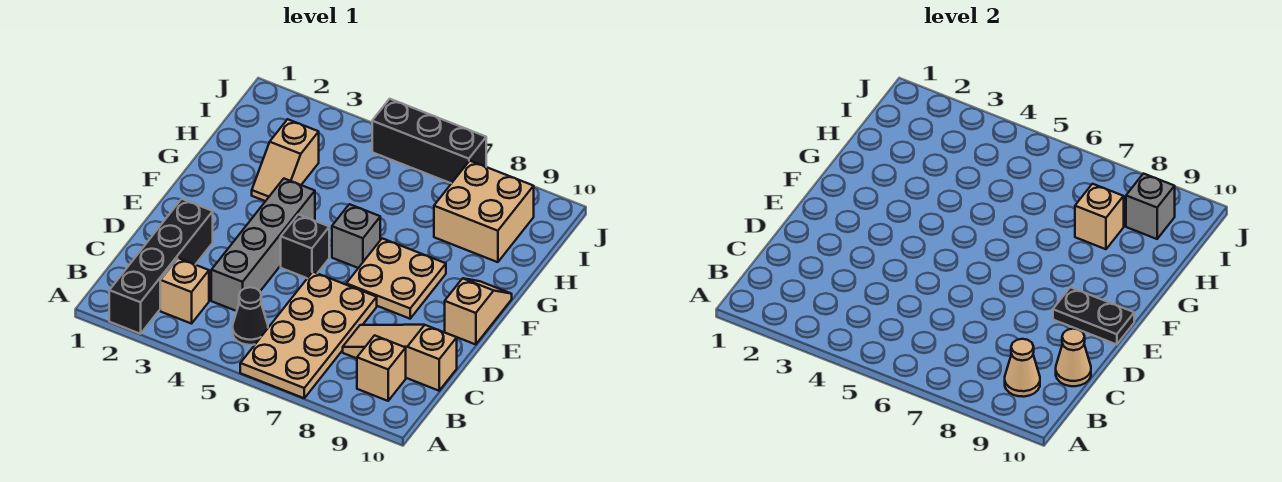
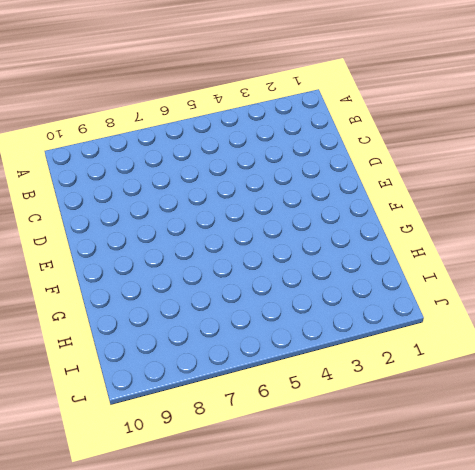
none -> black 1x4 brick [109,199,213,334]
none -> tan 2x4 plate [240,272,377,398]
none -> tan 1x1 brick [160,258,209,324]

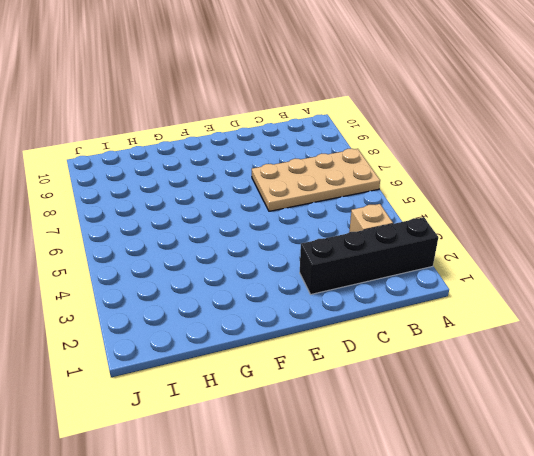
none -> black 1x1 cone [233,287,268,345]
none -> tan 1x1 brick [357,335,406,401]
none -> grey 1x4 brick [211,179,315,311]

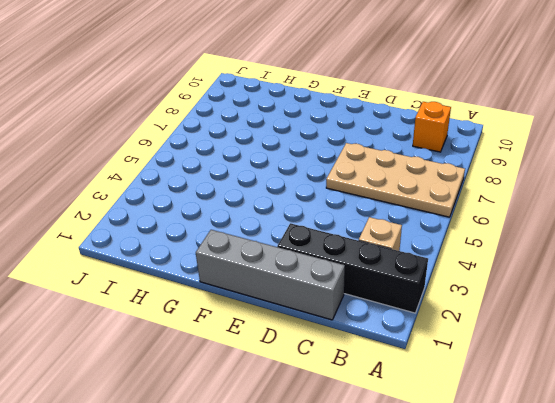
orange 1x1 brick [413,102,451,152] -> tan 1x1 brick [357,335,406,401]
grey 1x4 brick [196,230,345,320] -> grey 1x4 brick moved to [211,179,315,311]
none -> black 1x1 cone [233,287,268,345]
none -> tan 1x3 slope [343,325,457,391]
none -> black 1x1 brick [281,214,329,278]

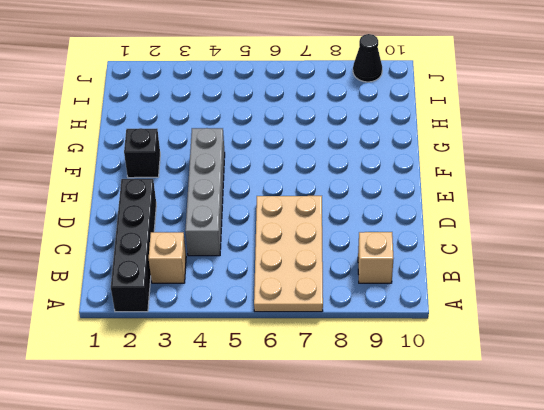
black 1x1 brick [124,128,160,178] -> black 1x1 brick moved to [281,214,329,278]
black 1x1 cone [353,34,382,82] -> black 1x1 cone moved to [233,287,268,345]
none -> tan 1x3 slope [343,325,457,391]
none -> tan 2x2 plate [346,238,446,319]
none -> tan 1x2 slope [445,278,512,345]

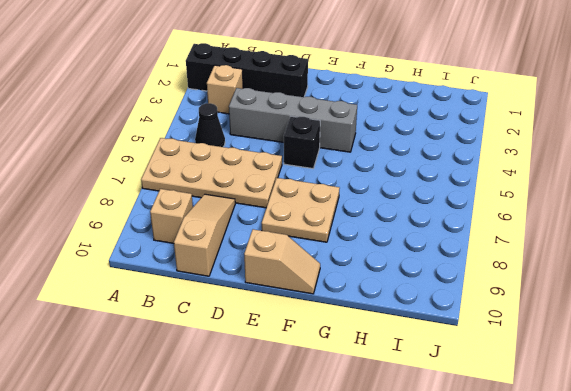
none -> grey 1x1 brick [332,204,380,268]
none -> tan 1x2 slope [252,119,319,201]
none -> tan 2x2 brick [434,161,534,262]

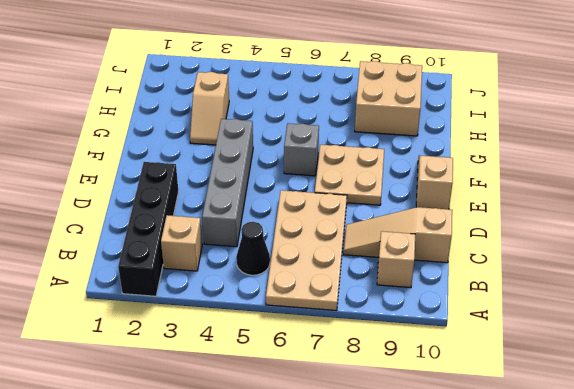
none -> black 1x1 brick [281,214,329,278]
none -> black 1x3 brick [372,99,486,183]
none -> tan 1x1 cone [1005,339,1040,397]

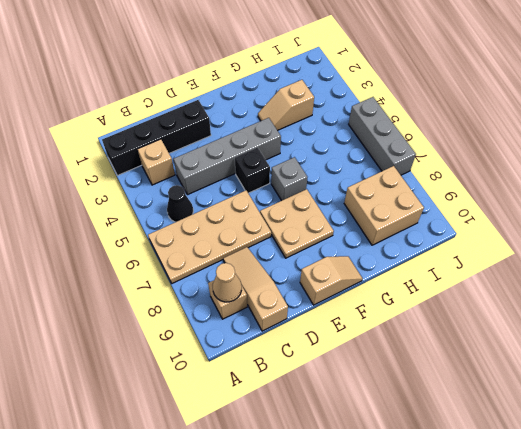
grey 1x3 brick [349,97,416,175] -> black 1x3 brick [372,99,486,183]
none -> tan 1x1 cone [1056,329,1091,386]
none -> black 1x2 plate [1053,287,1134,345]
none -> tan 1x1 brick [1075,184,1124,249]

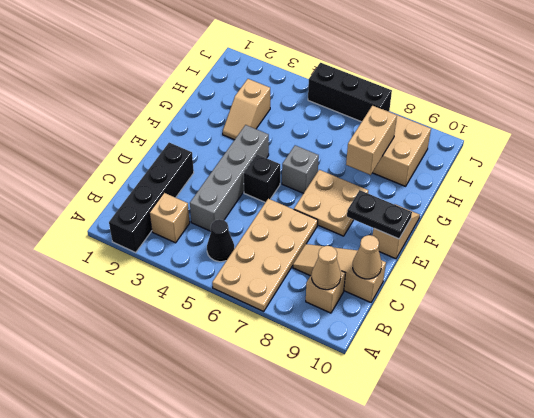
tan 1x2 brick [346,106,397,175] -> tan 1x1 brick [1075,184,1124,249]
none -> grey 1x1 brick [1126,174,1175,239]

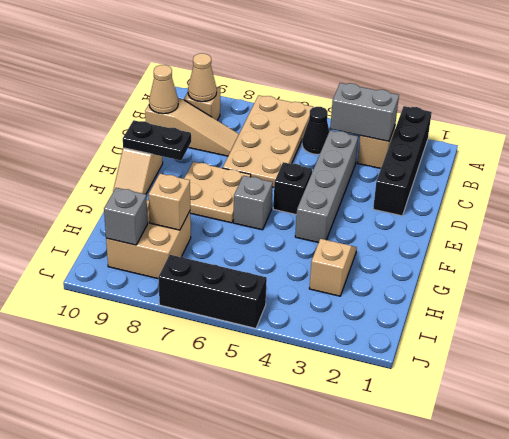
grey 1x2 brick [330,83,399,141] -> none

